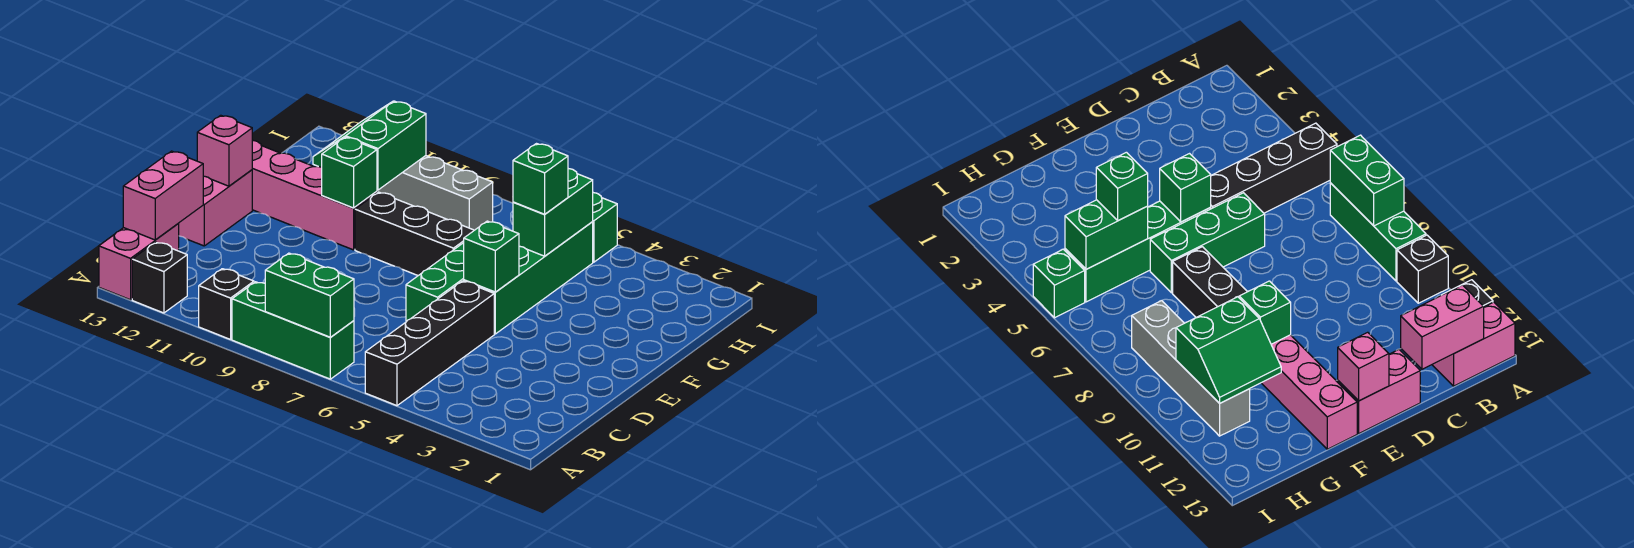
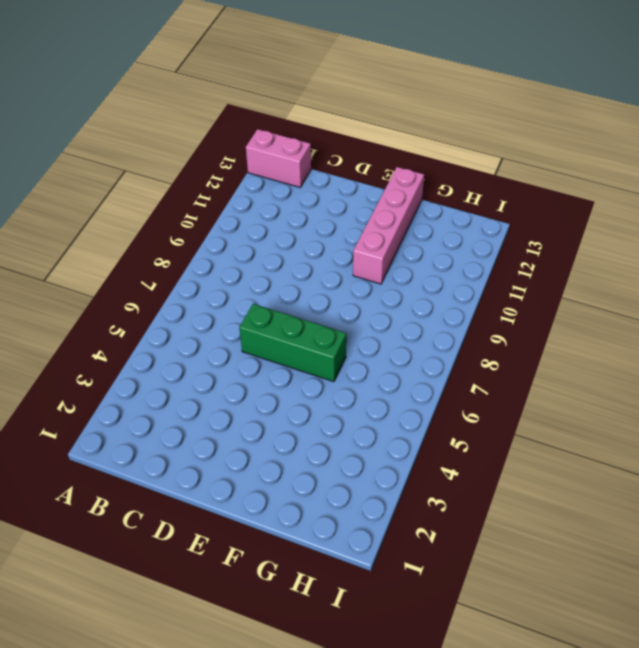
none -> black 1x4 brick [365,281,494,406]
none -> green 1x3 brick [232,282,354,379]
none -> black 1x1 brick [199,269,254,339]

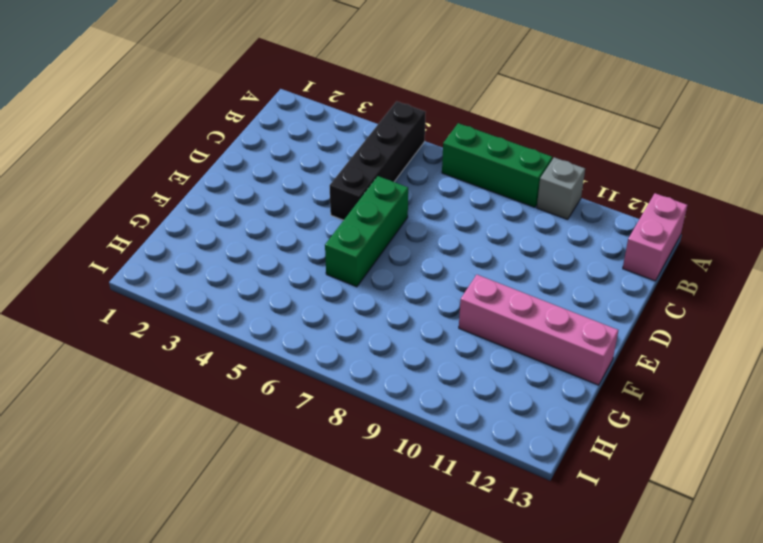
grey 1x1 brick [537,157,585,220] -> black 1x1 brick [199,269,254,339]
none -> black 1x1 brick [132,242,187,313]
none -> pink 1x2 brick [178,170,252,246]
none -> green 1x4 brick [464,222,593,334]

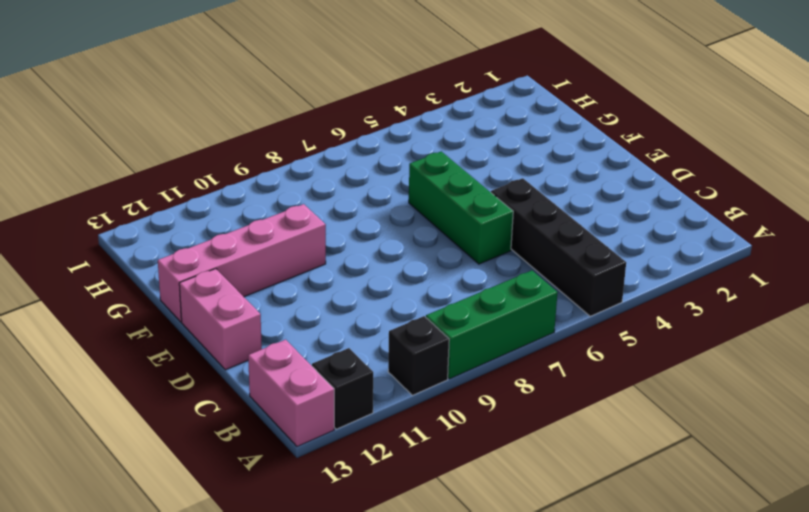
none -> green 1x4 brick [464,222,593,334]
none -> black 1x3 brick [355,192,474,276]
none -> grey 1x4 brick [377,156,493,230]

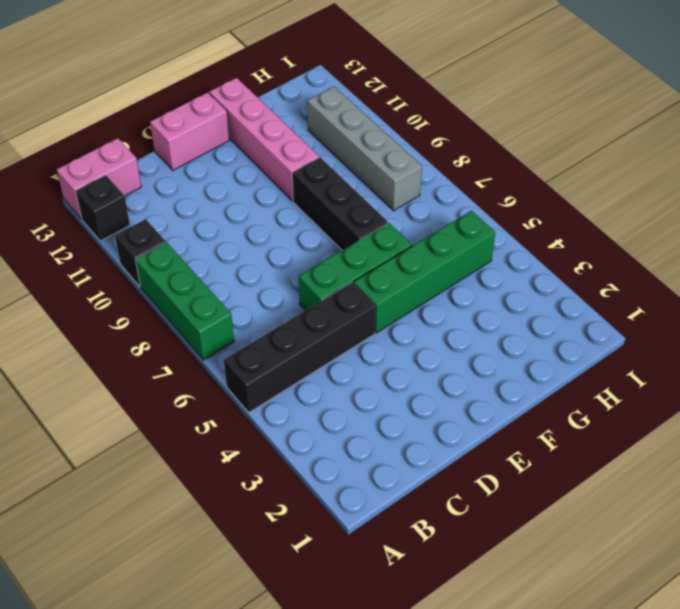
none -> green 1x1 brick [593,193,617,262]
none -> green 1x2 brick [265,253,354,337]
none -> pink 1x2 brick [123,151,203,240]

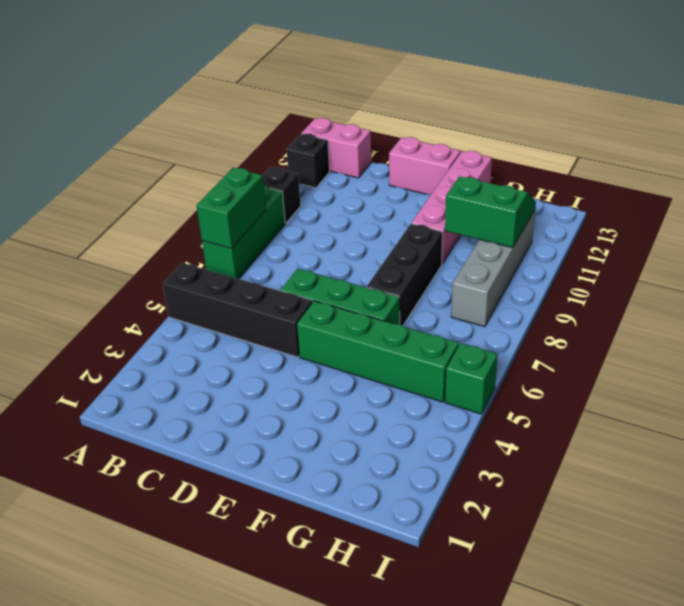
none -> pink 1x2 brick [123,151,203,240]
none -> green 1x1 brick [464,221,519,292]
none -> pink 1x1 brick [197,115,252,186]

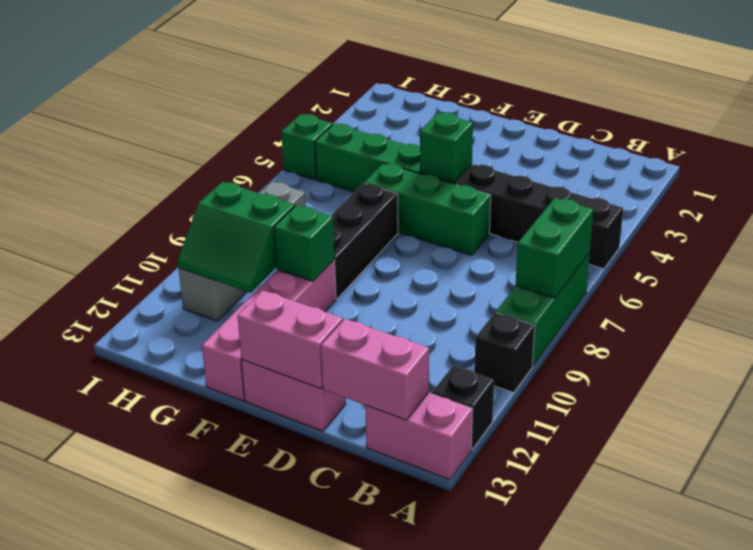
pink 1x2 brick [238,290,343,389] -> pink 1x1 brick [197,115,252,186]
none -> green 1x2 brick [513,169,593,256]
none -> green 1x1 brick [513,144,568,214]

